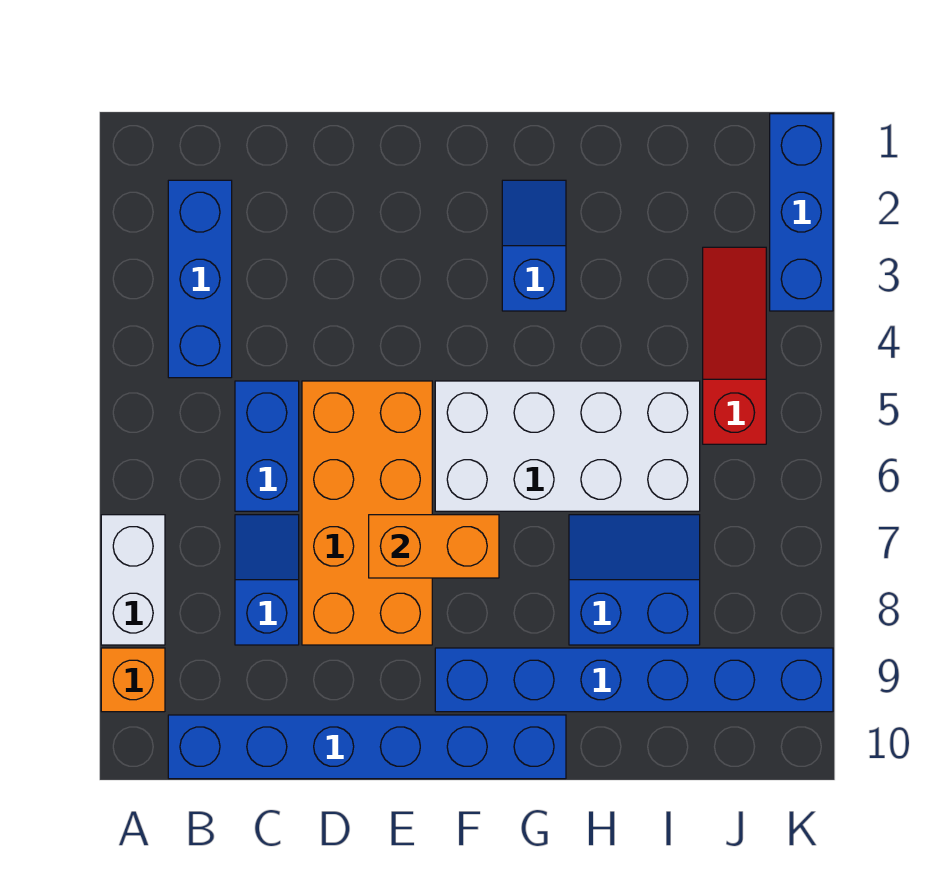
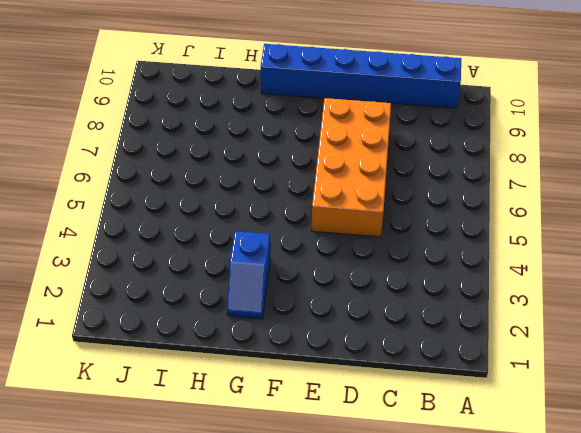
none -> white 1x2 brick [101,515,165,645]
none -> orange 1x1 brick [101,648,165,712]
none -> blue 1x3 brick [168,180,232,378]

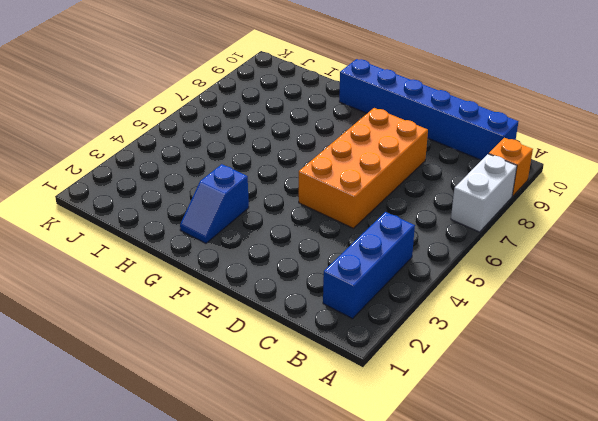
none -> blue 1x2 brick [235,381,299,511]
none -> blue 1x2 slope [235,515,299,645]
none -> white 2x4 brick [435,381,700,511]

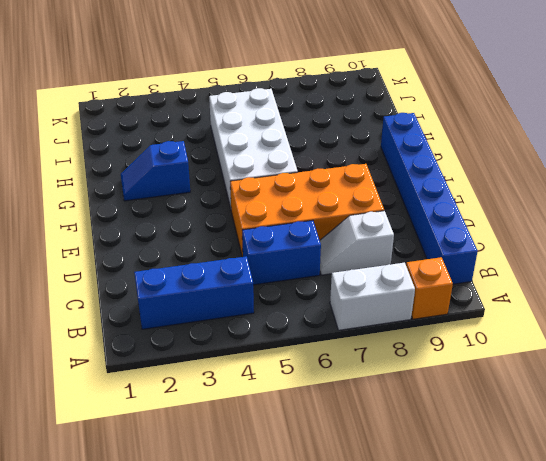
white 1x2 slope [320,211,394,275] -> blue 1x2 slope [235,515,299,645]
none -> blue 1x6 brick [435,648,833,712]
none -> blue 2x2 slope [569,515,700,645]
none -> red 1x3 slope [703,247,766,444]

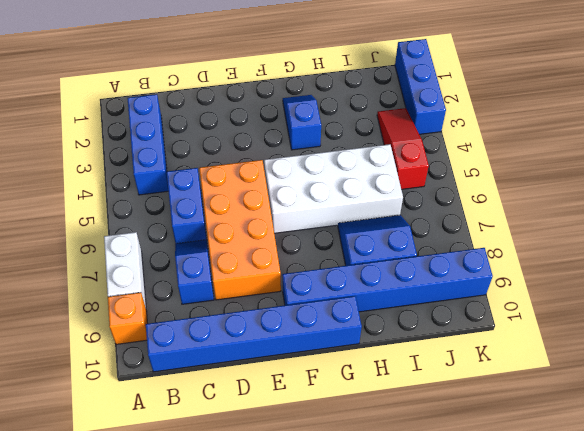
none -> orange 1x2 brick [369,515,499,578]

